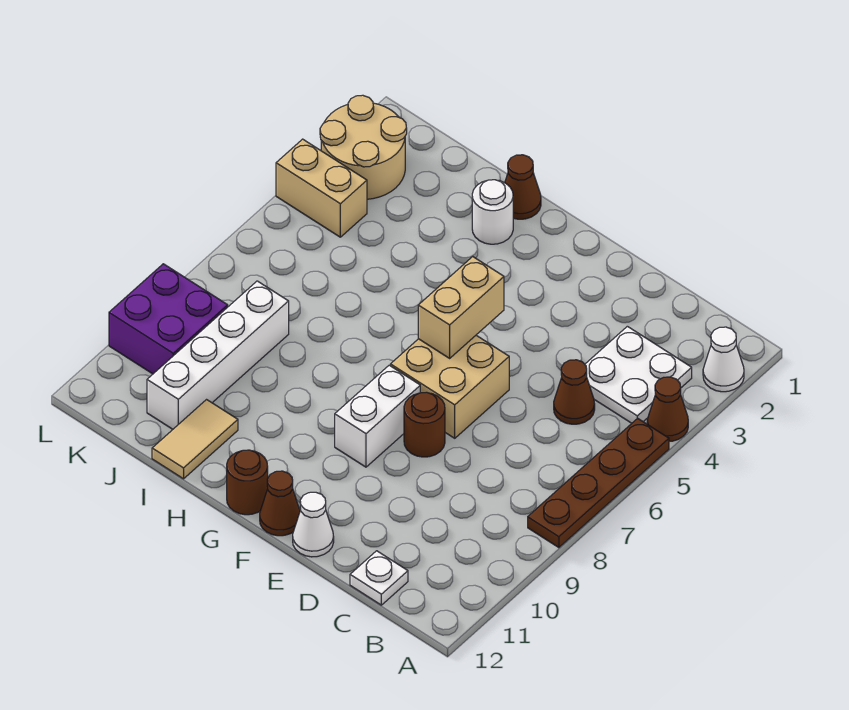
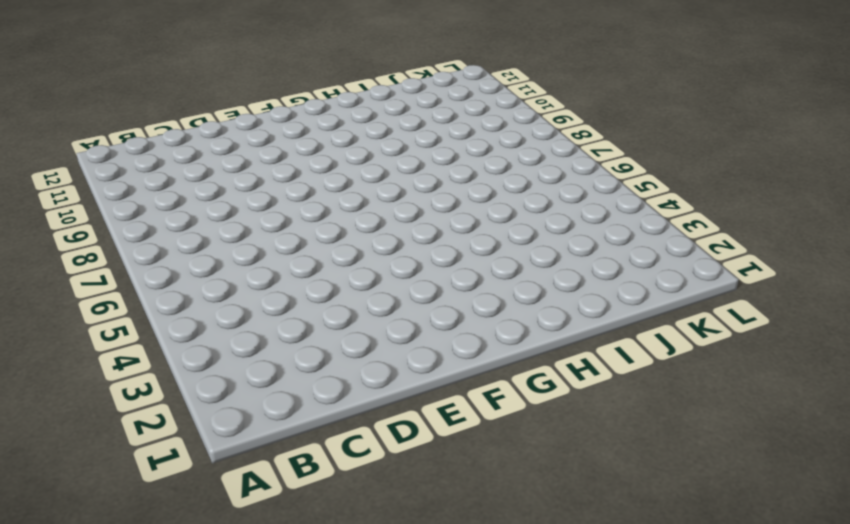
none -> white 1x1 cone [703,327,744,392]
none -> brown 1x1 cone [647,377,688,441]
none -> brown 1x4 plate [528,418,669,548]

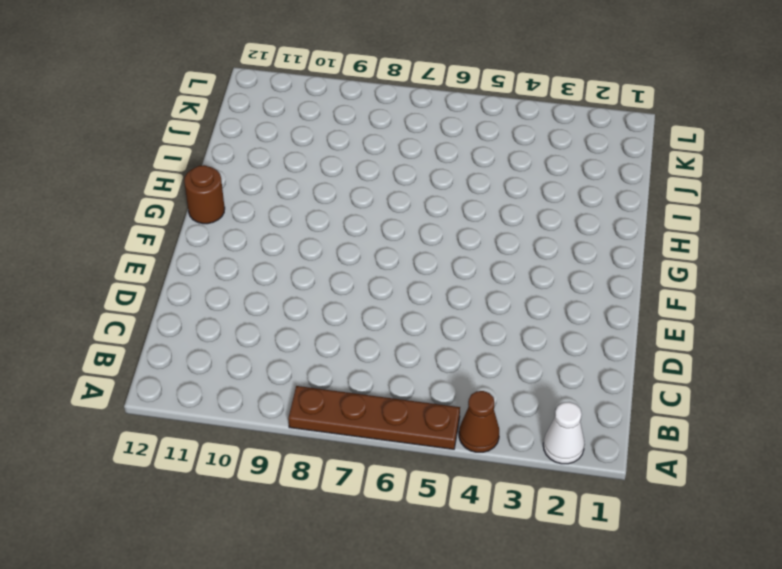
none -> white 2x2 plate [585,326,692,423]
none -> brown 1x1 cone [554,360,595,424]
none -> white 1x1 plate [350,551,408,605]

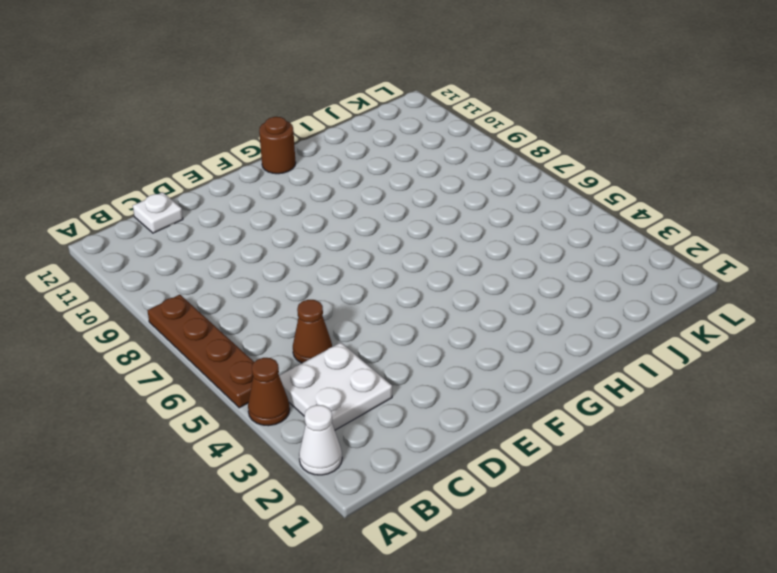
none -> tan 2x2 brick [390,335,509,438]
none -> brown 1x1 round brick [404,392,445,457]
none -> white 1x1 cone [293,492,334,557]

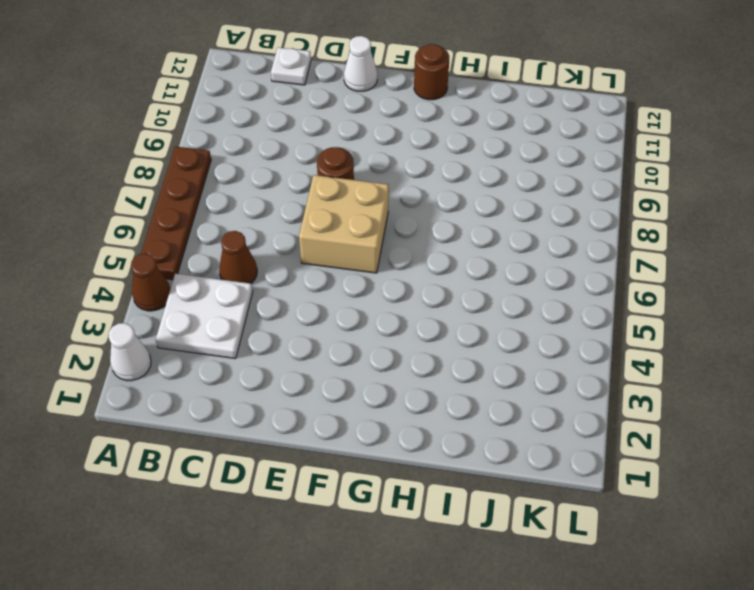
none -> white 1x2 brick [335,365,420,467]
none -> brown 1x1 cone [260,471,300,536]
none -> brown 1x1 cone [505,155,541,219]

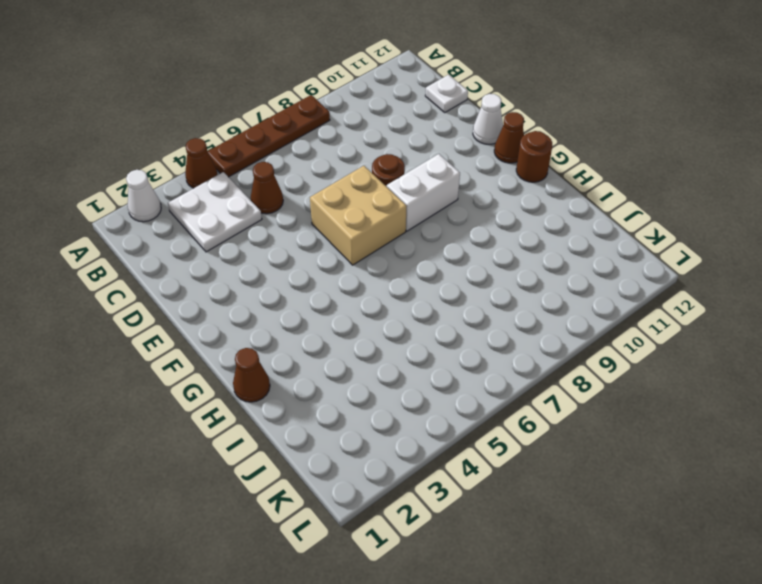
none -> white 1x1 round brick [472,180,513,244]
none -> tan 1x2 tile [152,400,238,479]
none -> white 1x4 brick [147,281,289,429]

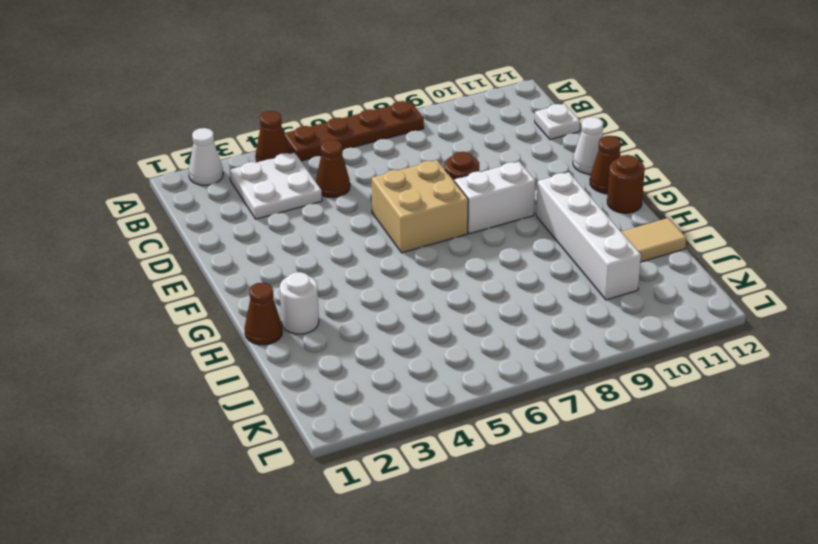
white 1x4 brick [536,172,641,300] -> white 1x4 brick turned to [147,281,289,429]
none -> tan 2x2 round brick [320,95,407,199]
none -> tan 1x2 brick [276,139,367,237]
none -> purple 2x2 brick [109,264,228,374]

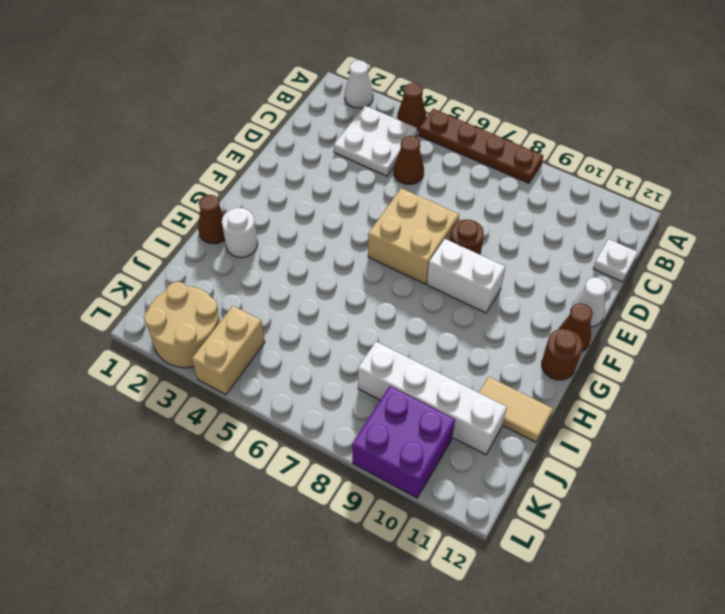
none -> tan 1x2 brick [418,257,504,358]

